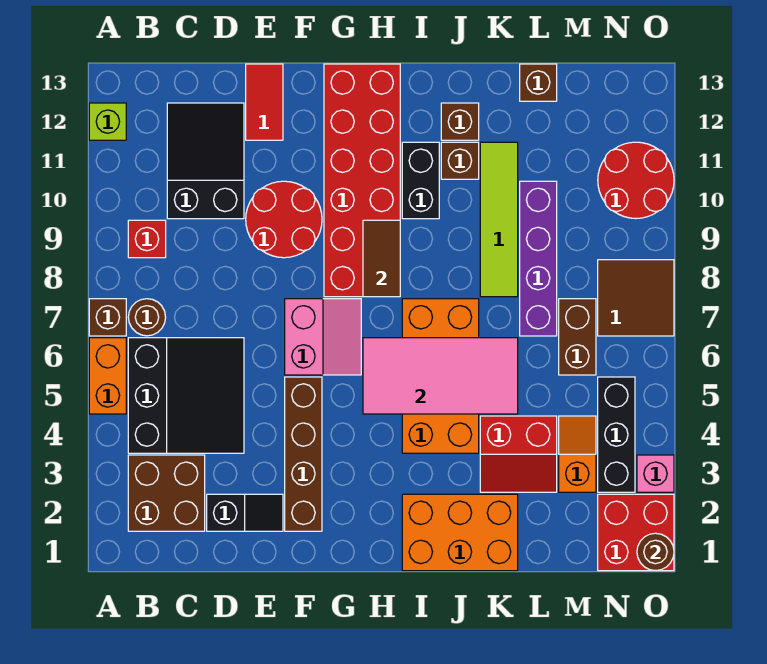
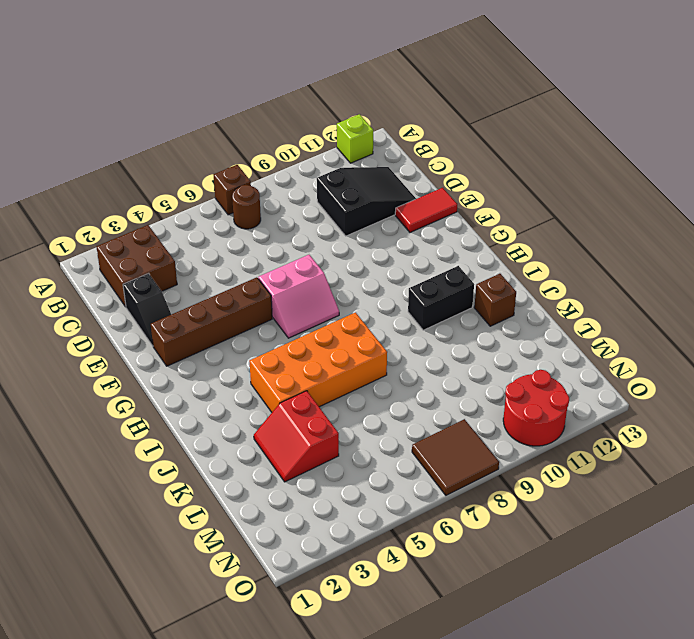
none -> orange 1x2 brick [89,338,126,414]
none -> black 3x3 slope [128,338,244,453]
none -> red 1x1 brick [128,220,166,258]
none -> red 2x2 round brick [246,181,322,258]

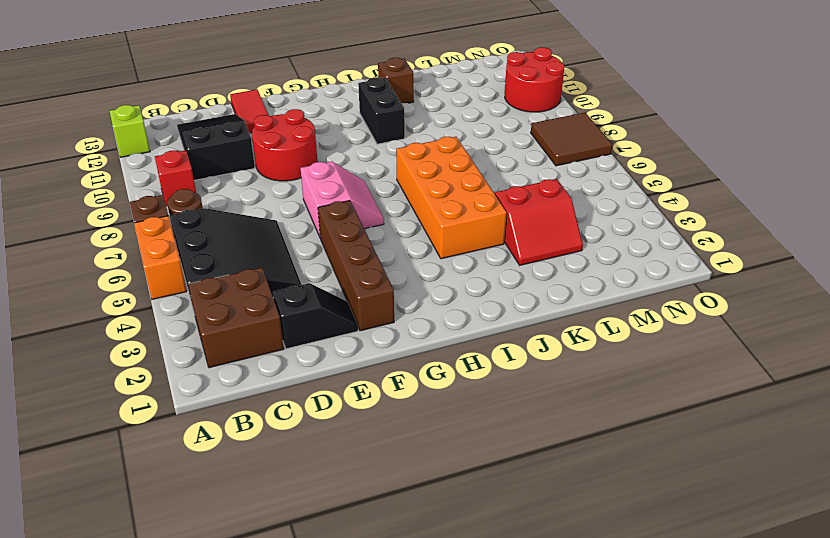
none -> red 2x6 brick [324,64,400,297]
none -> orange 2x3 brick [402,494,518,571]
none -> brown 1x1 brick [441,142,479,179]
none -> lime 1x4 tile [480,142,518,297]

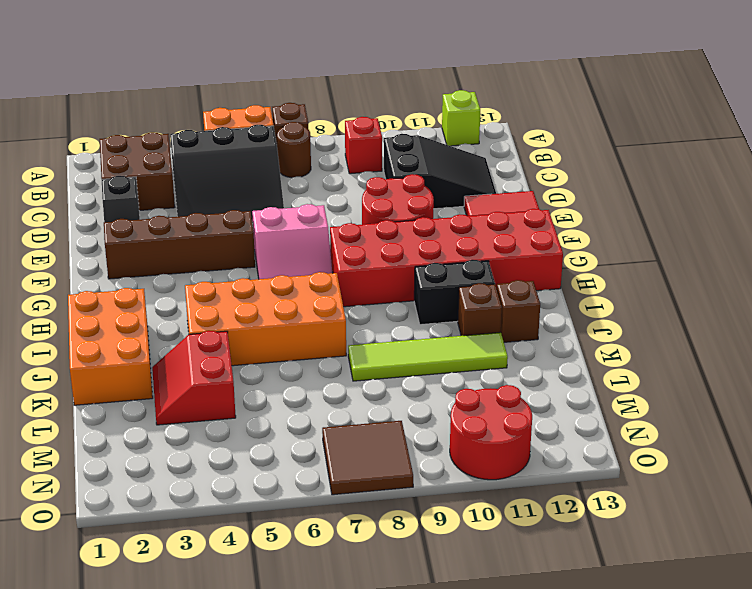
none -> purple 1x4 brick [520,181,557,336]
none -> brown 1x1 brick [520,64,557,101]
none -> orange 1x2 slope [559,416,596,492]
none -> brown 1x2 brick [559,299,596,375]

